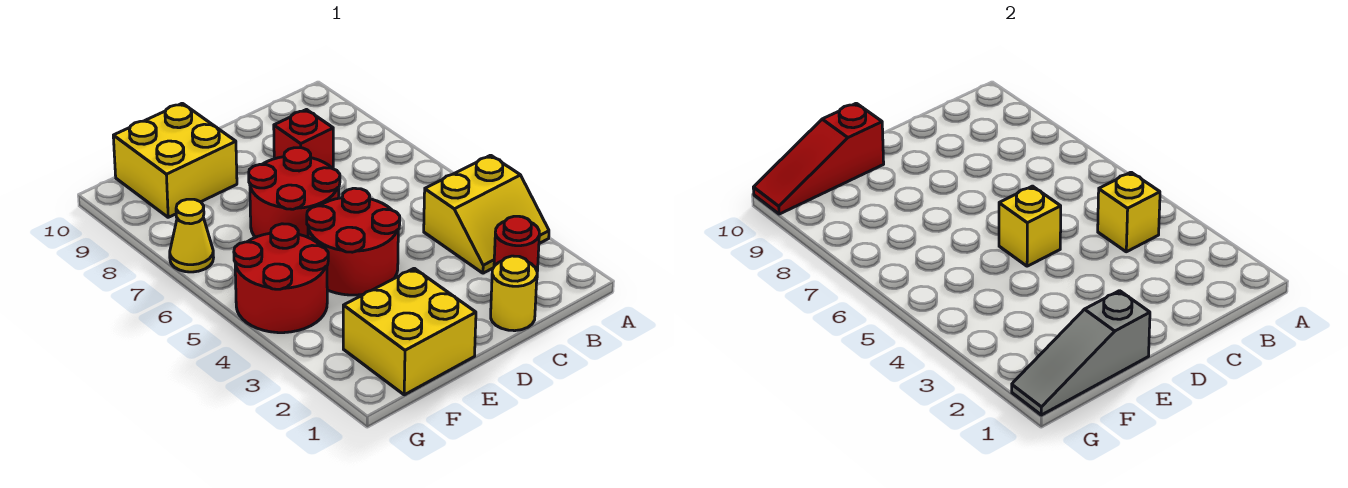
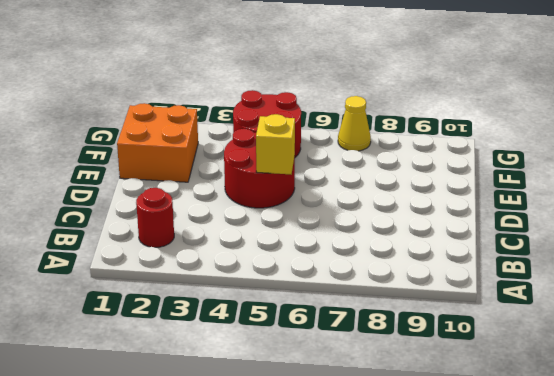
orange 2x2 brick [117,103,198,182] -> yellow 2x2 brick [343,268,476,395]
none -> yellow 2x2 slope [424,155,549,273]
none -> yellow 1x1 round brick [491,256,537,331]
none -> red 1x1 brick [274,110,333,169]

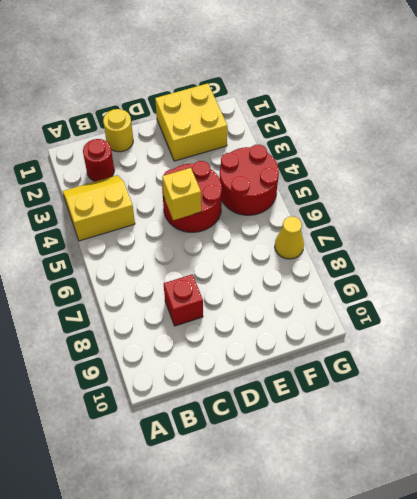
none -> red 2x2 round brick [249,148,340,237]
none -> yellow 2x2 brick [113,103,237,217]
none -> yellow 1x1 brick [1098,172,1160,252]

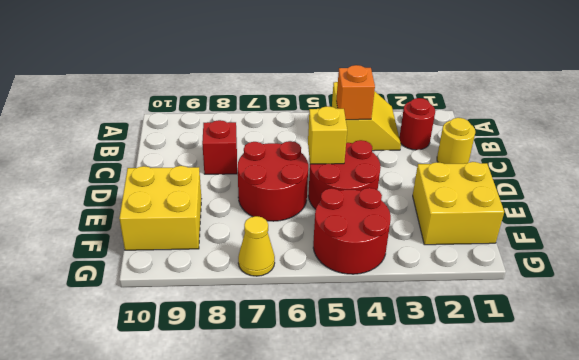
orange 1x1 brick [336,65,375,120] -> yellow 1x1 brick [1098,172,1160,252]
none -> grey 1x3 slope [1012,291,1150,415]
none -> red 1x3 slope [753,103,884,214]

